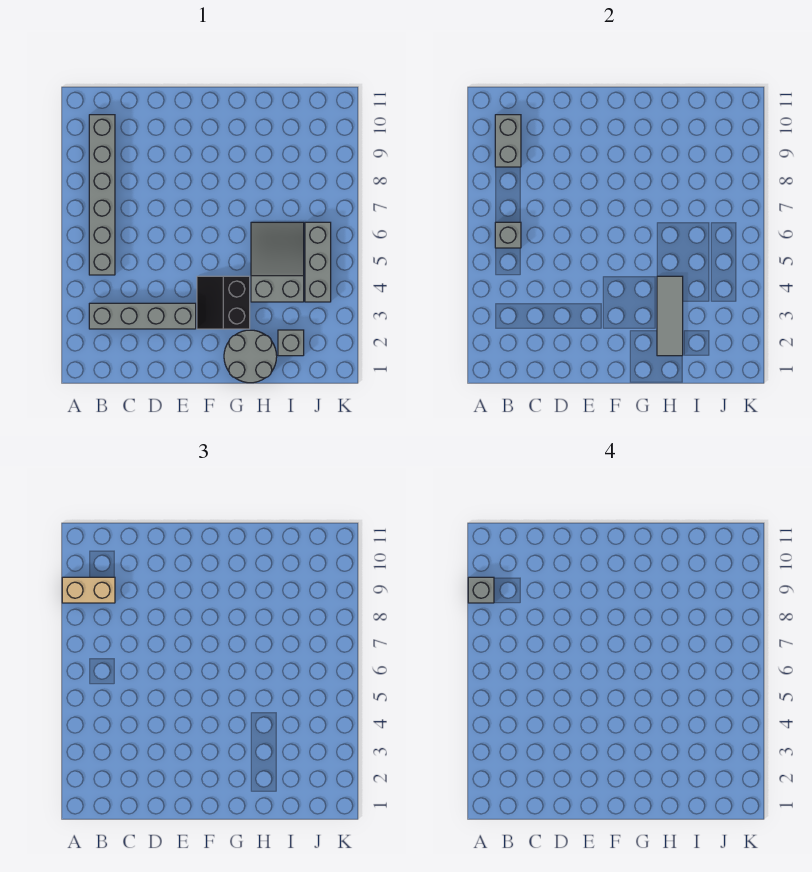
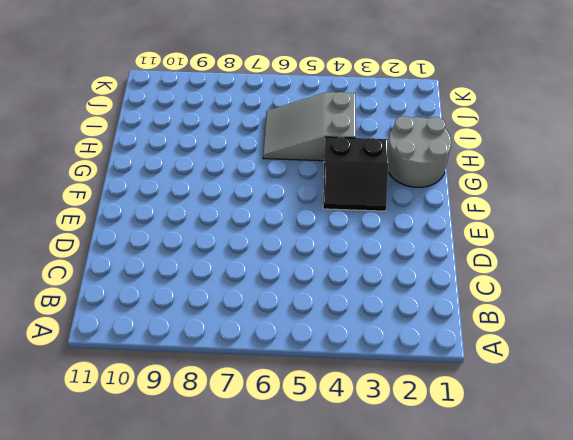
none -> grey 1x4 brick [89,303,196,329]
none -> grey 1x6 brick [89,115,115,275]
none -> grey 1x1 brick [278,330,304,356]

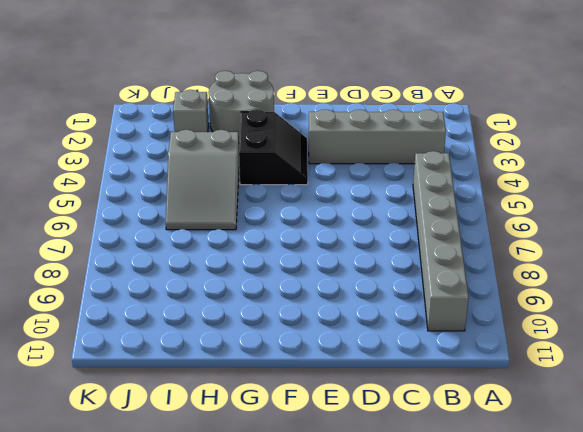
none -> grey 1x3 brick [305,222,331,302]
none -> grey 1x1 brick [495,222,521,248]
none -> grey 1x2 brick [495,115,521,167]

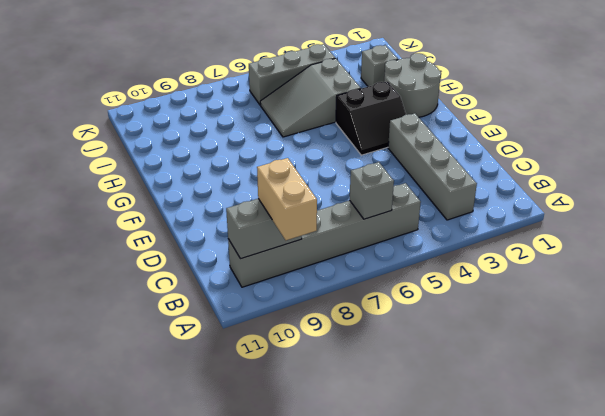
none -> grey 1x3 tile [657,276,683,356]
none -> grey 1x1 brick [468,577,494,603]

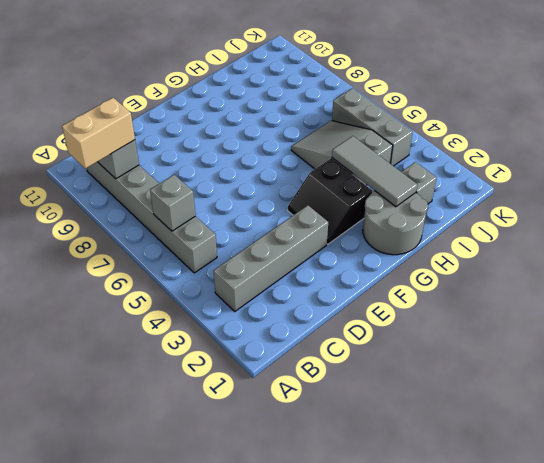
none -> grey 1x1 brick [468,577,494,603]

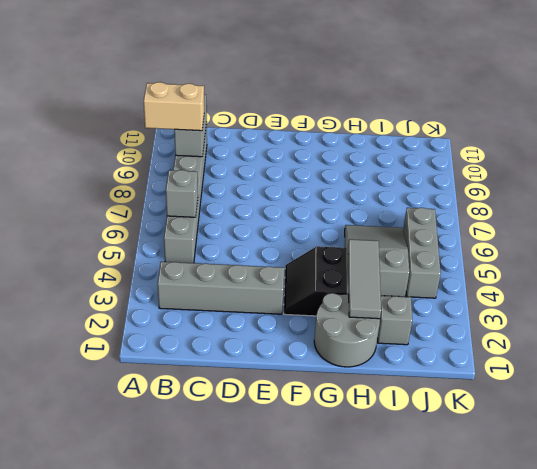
none -> grey 1x1 brick [468,577,494,603]

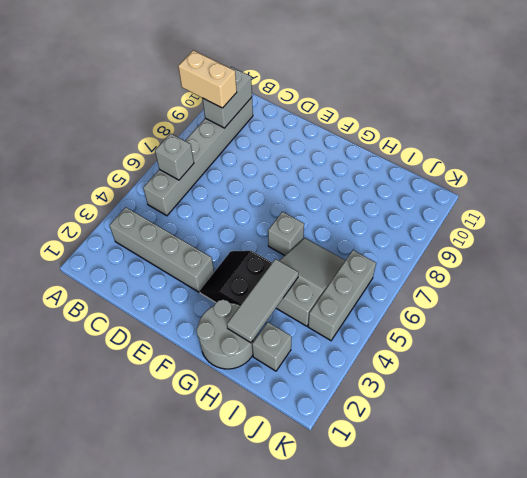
grey 1x1 brick [268,212,304,255] -> grey 1x1 brick moved to [468,577,494,603]

